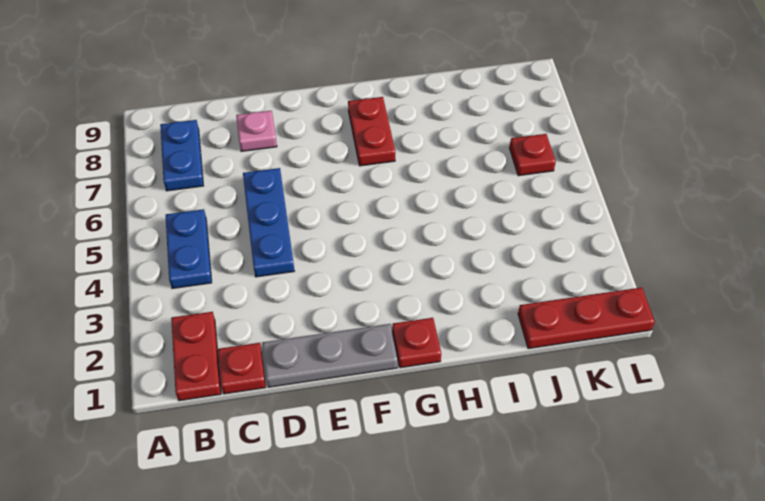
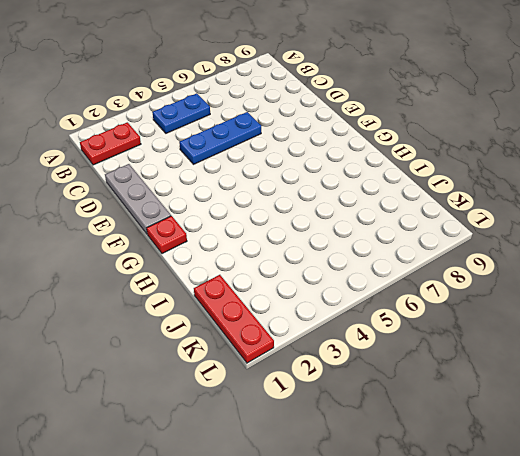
none -> blue 1x2 plate [160,120,203,191]
none -> red 1x1 plate [218,343,266,394]

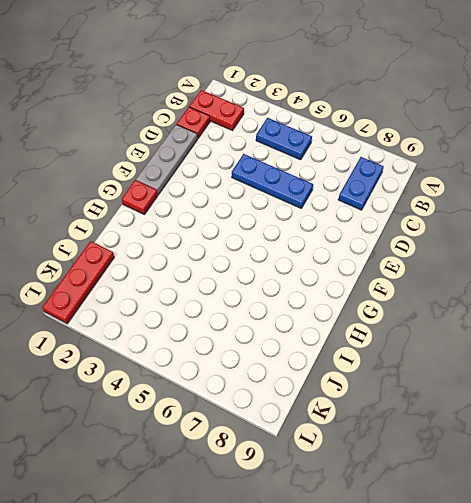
blue 1x2 plate [338,157,384,210] -> blue 1x2 plate turned to [160,120,203,191]
none -> pink 1x1 plate [236,111,277,151]
none -> red 1x2 plate [348,97,395,166]

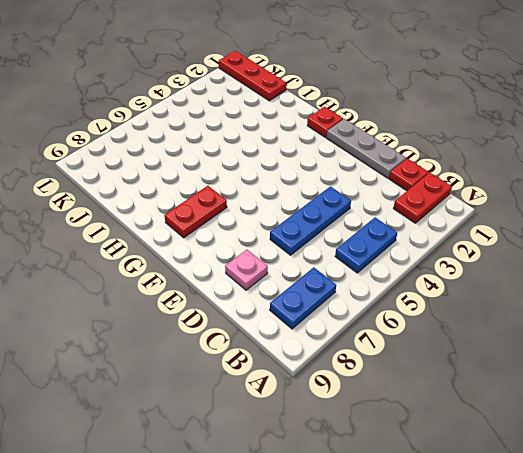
none -> red 1x1 plate [509,134,556,176]

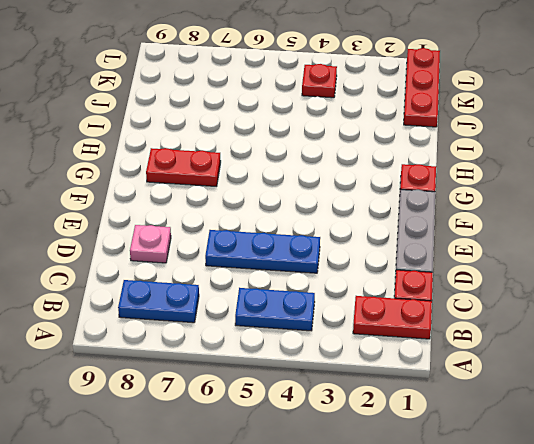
red 1x1 plate [302,64,337,98] -> red 1x1 plate moved to [509,134,556,176]

